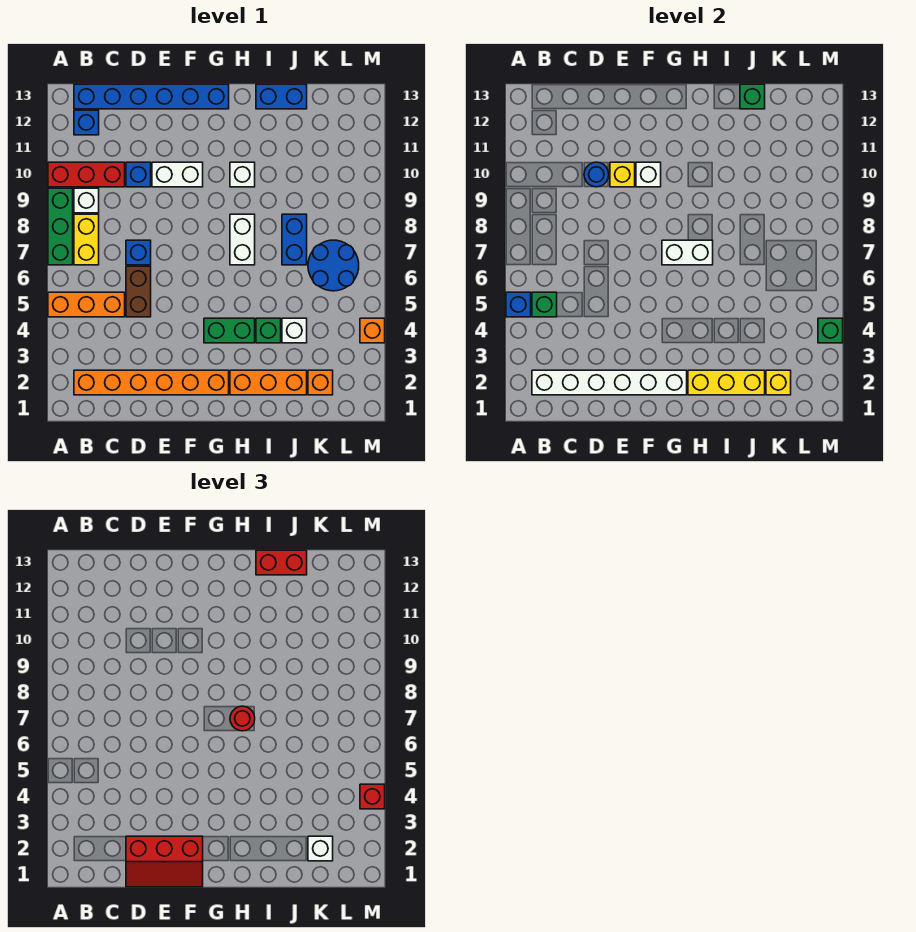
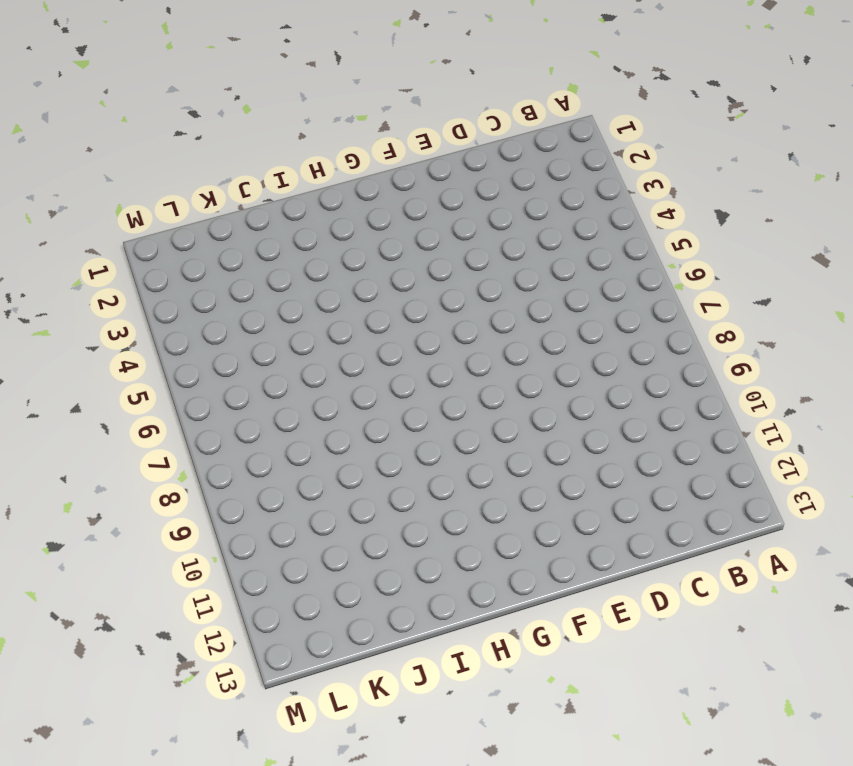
none -> orange 1x3 brick [48,292,125,317]
none -> green 1x3 brick [48,188,73,265]
none -> red 1x3 brick [48,162,125,187]
none -> orange 1x6 brick [74,370,229,395]

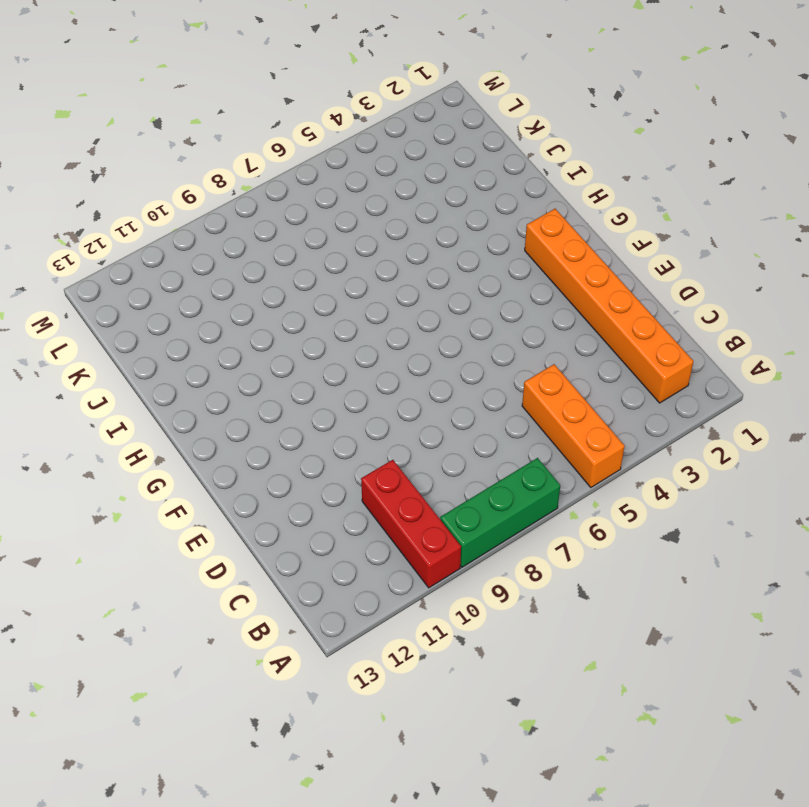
none -> yellow 1x2 brick [74,214,99,265]
none -> white 1x1 brick [74,188,99,213]
none -> blue 1x1 brick [74,110,99,135]
none -> blue 1x6 brick [74,84,229,109]

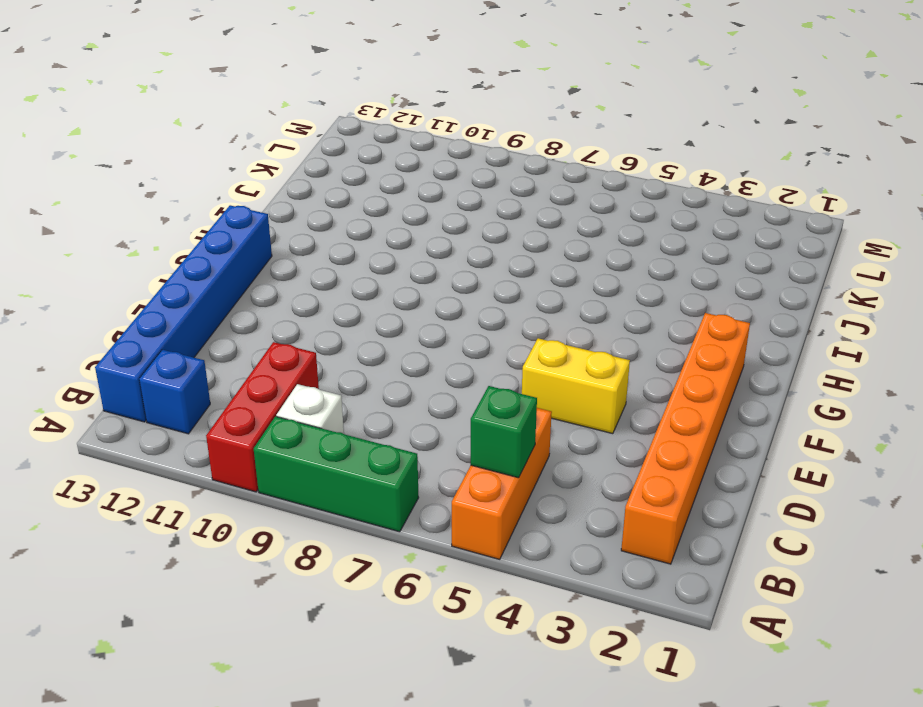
yellow 1x2 brick [522,338,630,434] -> yellow 1x2 brick moved to [74,214,99,265]
none -> brown 1x2 brick [126,266,151,317]
none -> blue 1x1 brick [126,240,151,265]
none -> blue 1x1 brick [126,162,151,187]
none -> white 1x2 brick [152,162,203,187]

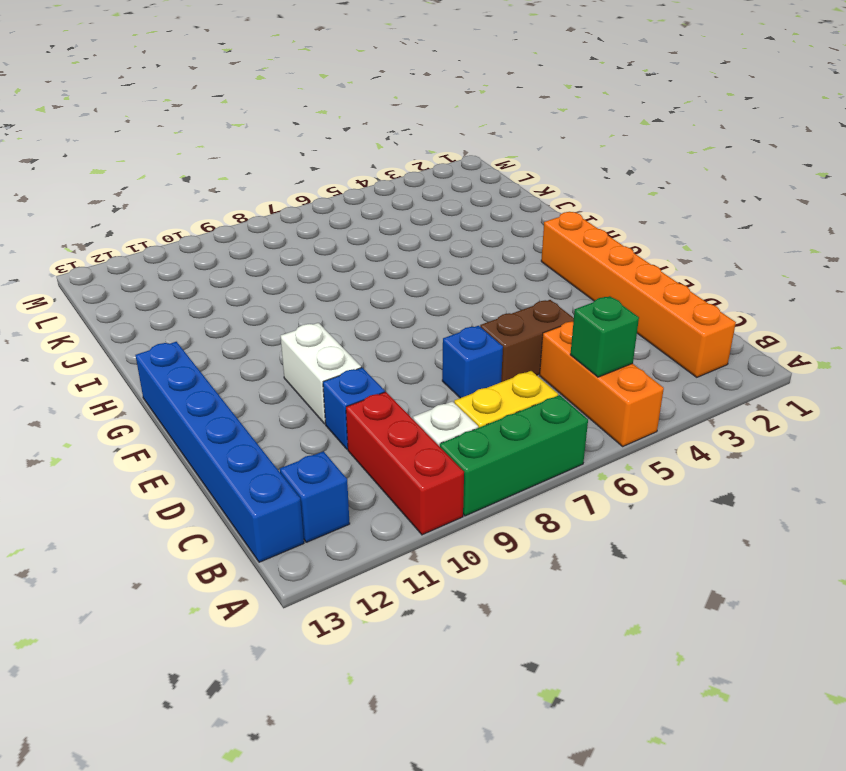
none -> green 1x2 brick [204,318,255,343]
none -> orange 1x3 brick [230,370,307,395]
none -> white 1x2 brick [230,214,255,265]
none -> white 1x1 brick [230,162,255,187]

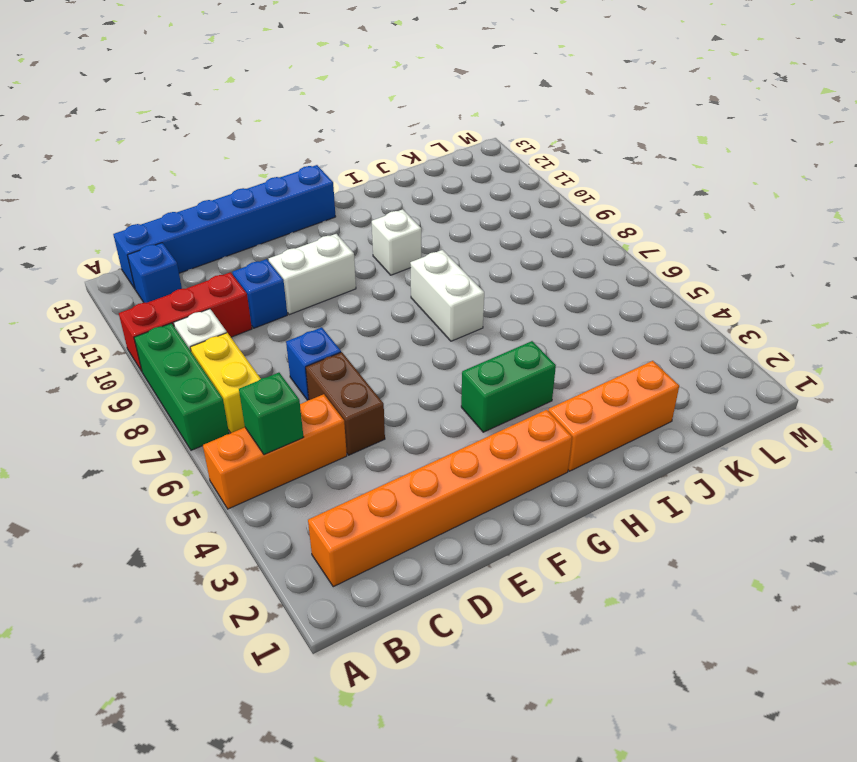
none -> green 1x1 brick [256,318,281,343]
none -> blue 1x2 brick [256,84,307,109]
none -> white 1x1 brick [282,318,307,343]
none -> blue 1x2 brick [282,214,307,265]

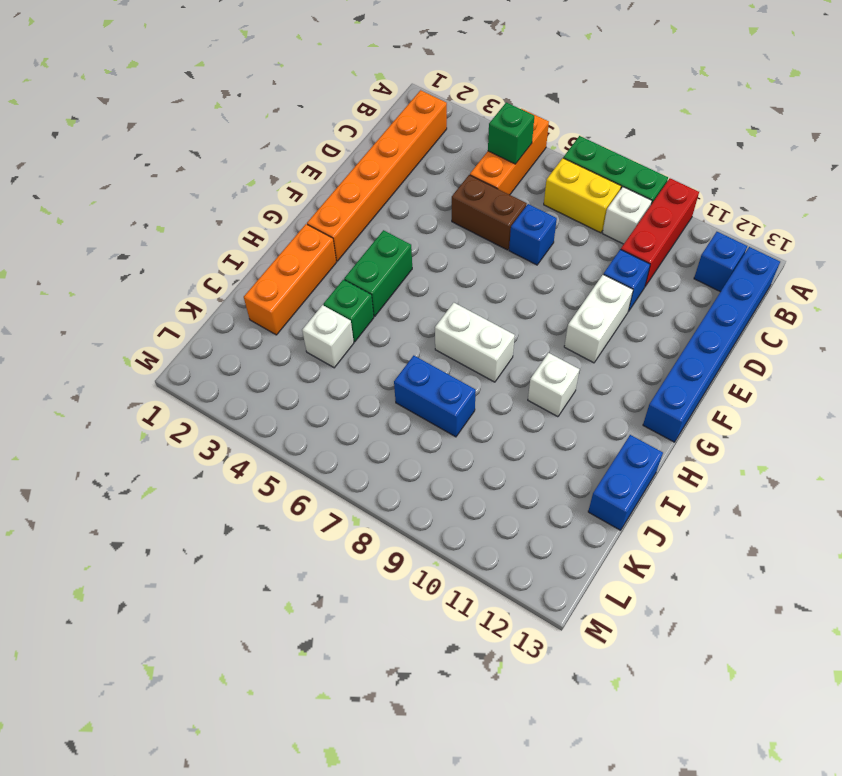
none -> orange 1x1 brick [308,370,333,395]
none -> blue 2x2 round brick [308,240,359,291]
none -> orange 1x1 brick [360,318,385,343]
none -> blue 1x1 brick [506,292,531,317]

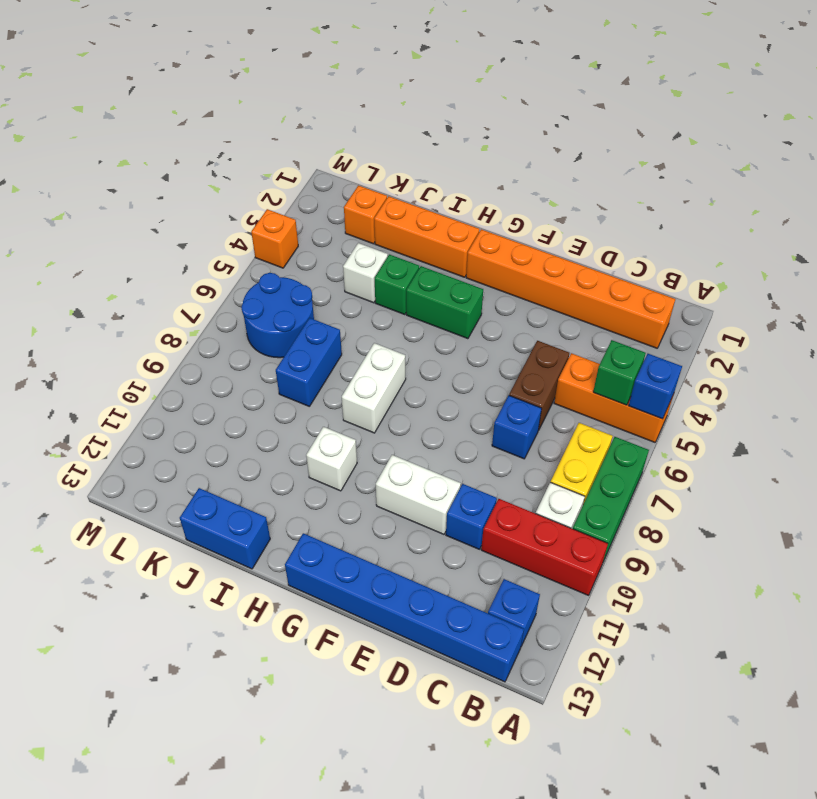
none -> white 1x6 brick [532,370,687,395]
none -> blue 1x1 round brick [584,162,609,187]
none -> yellow 1x1 brick [610,162,635,187]
none -> white 1x1 brick [636,162,661,187]

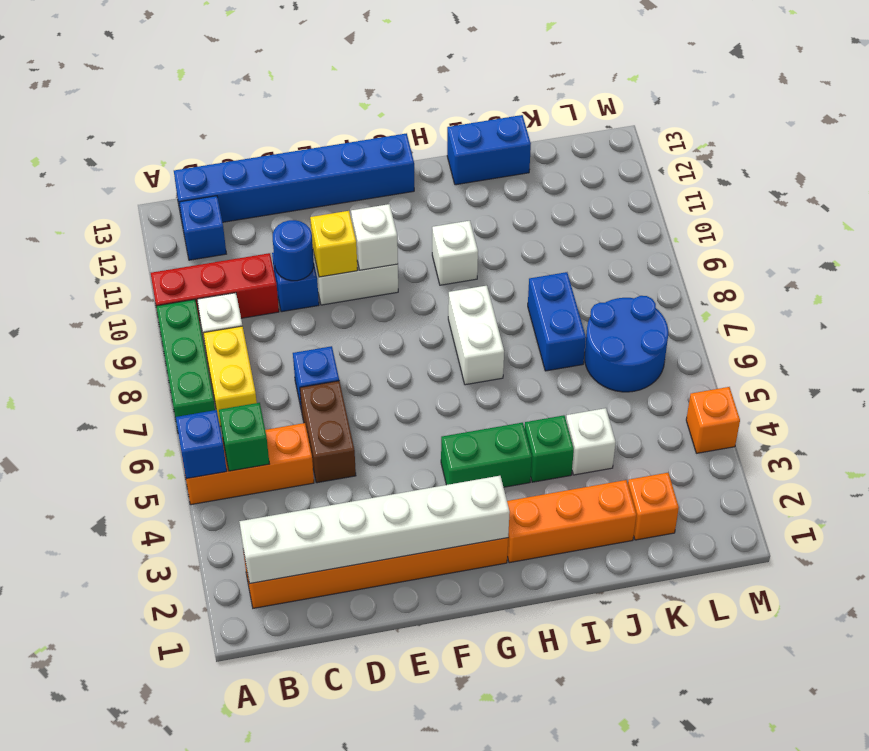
none -> white 1x2 brick [662,240,713,265]
none -> yellow 1x3 brick [688,370,765,395]
none -> green 1x1 brick [740,84,765,109]
none -> yellow 1x1 brick [766,370,791,395]

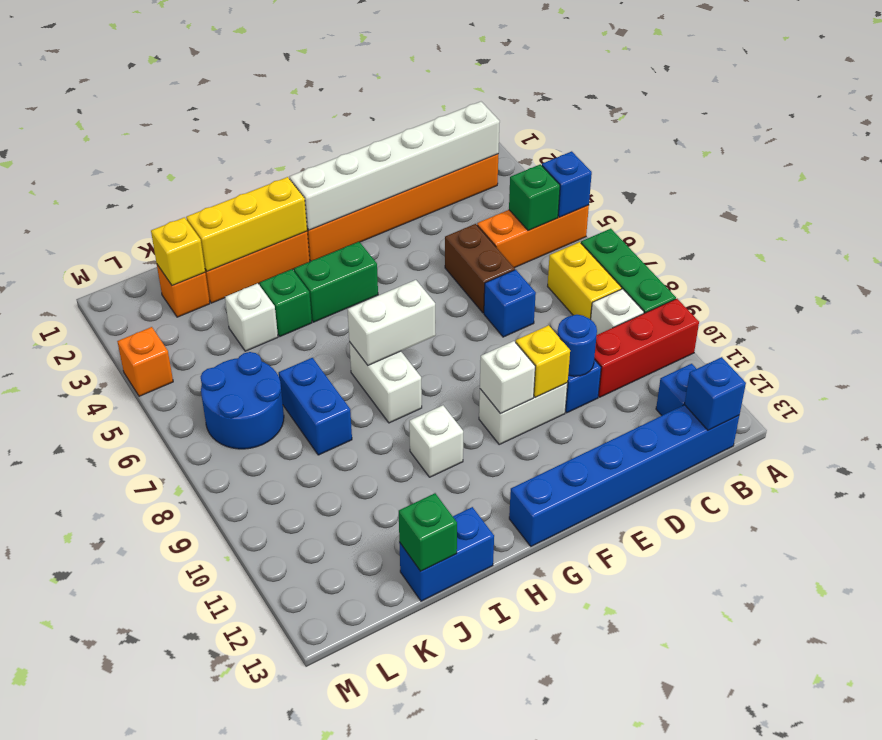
blue 1x1 brick [684,357,746,430] -> none
none -> green 1x1 brick [818,318,843,343]
none -> red 2x3 slope [126,836,203,887]
none -> red 1x1 round brick [230,706,255,731]
none -> red 1x2 brick [256,550,307,575]

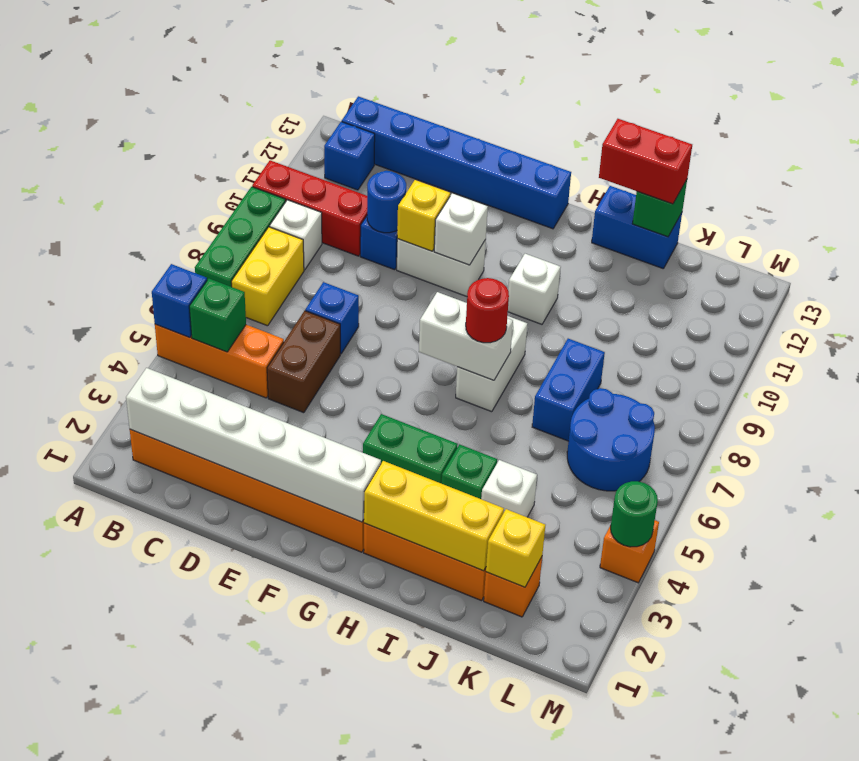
green 1x1 round brick [611,481,658,547] -> green 1x1 brick [818,318,843,343]
none -> red 2x3 slope [126,836,203,887]
none -> white 1x1 brick [308,836,333,861]
none -> red 1x1 brick [360,784,385,809]

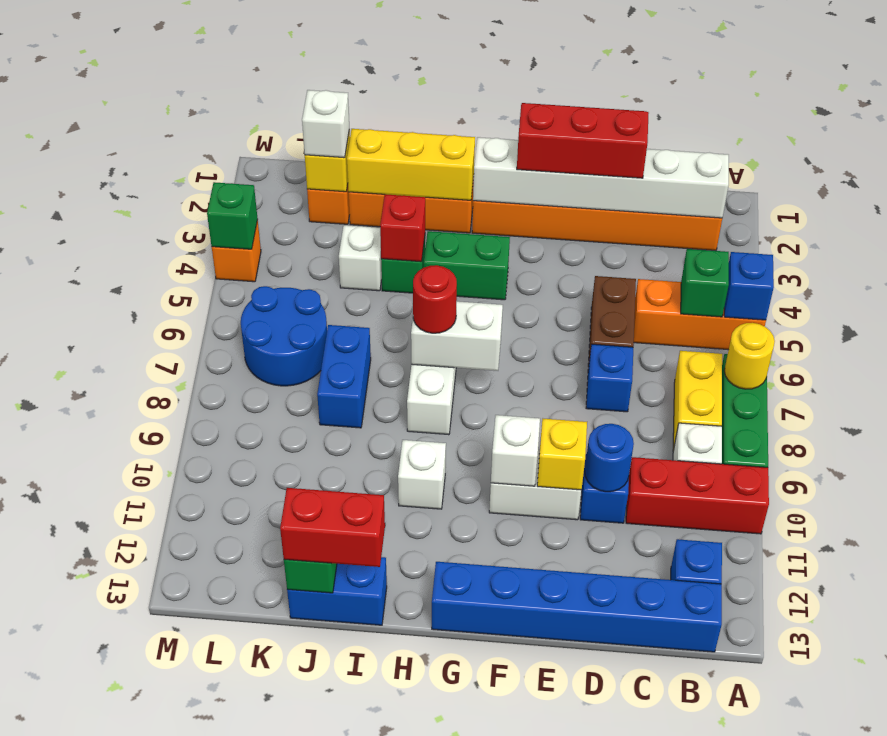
yellow 1x1 round brick [724,323,775,389] -> none
red 1x1 brick [380,194,425,262] -> red 1x1 brick moved to [360,784,385,809]

